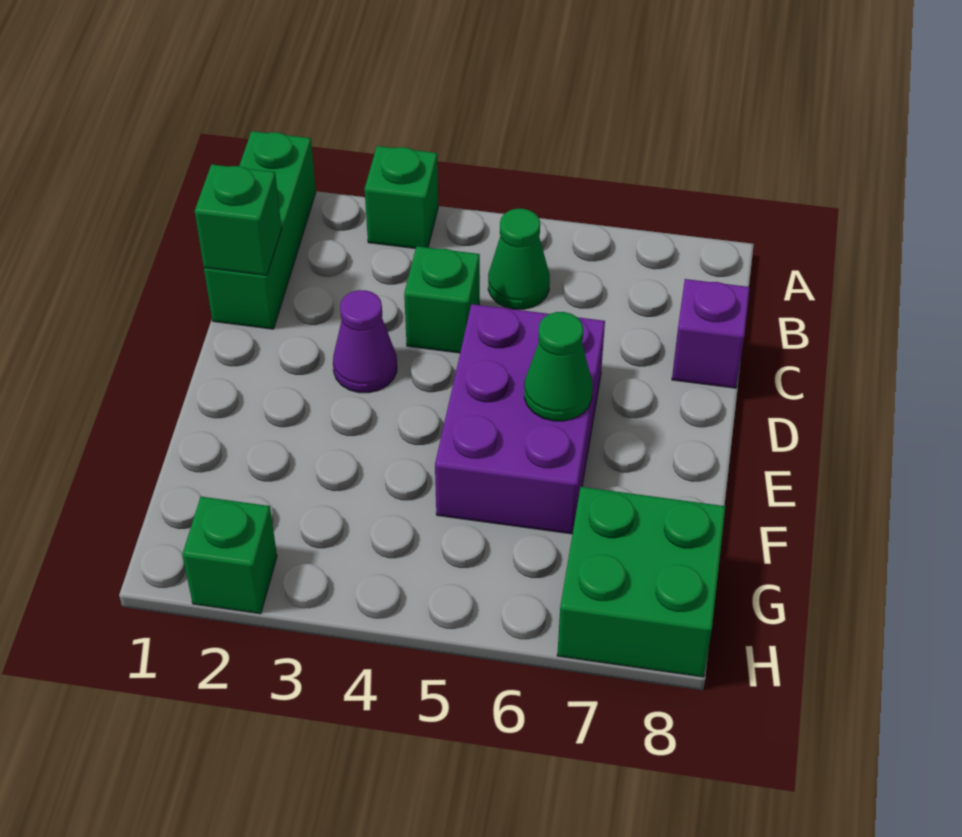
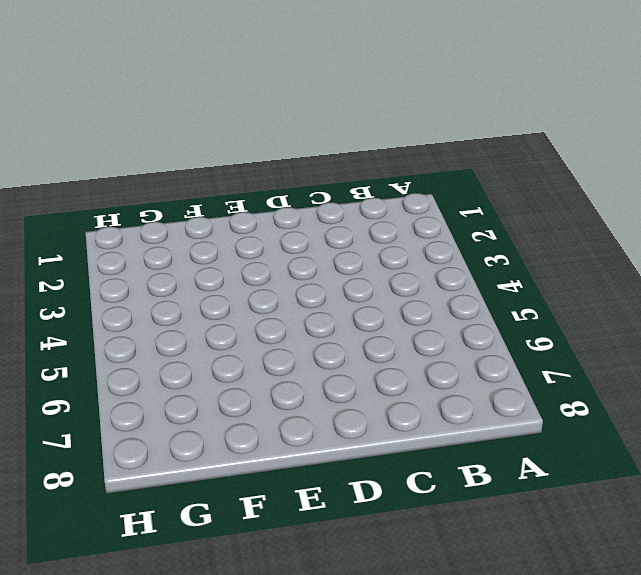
none -> green 1x3 brick [204,131,316,329]
none -> green 1x1 brick [365,146,438,249]

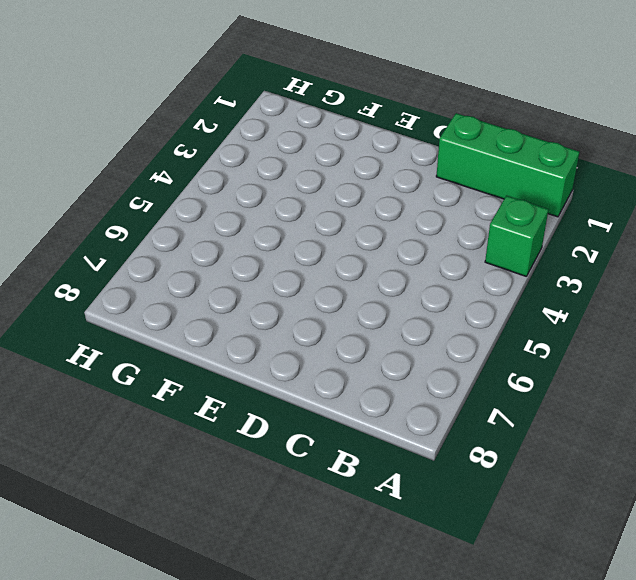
none -> green 1x1 cone [488,209,550,309]
none -> green 1x1 brick [404,246,480,353]

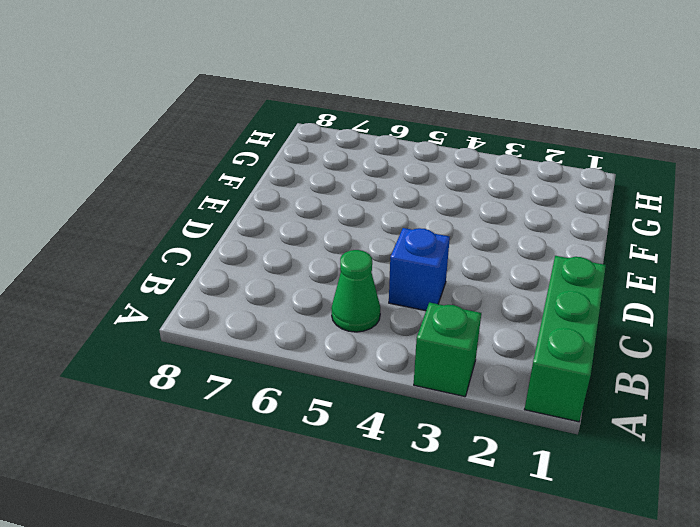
blue 1x1 brick [389,228,450,311] -> green 1x1 brick [404,246,480,353]
none -> purple 1x1 brick [672,279,750,388]
none -> purple 1x1 cone [333,290,397,393]

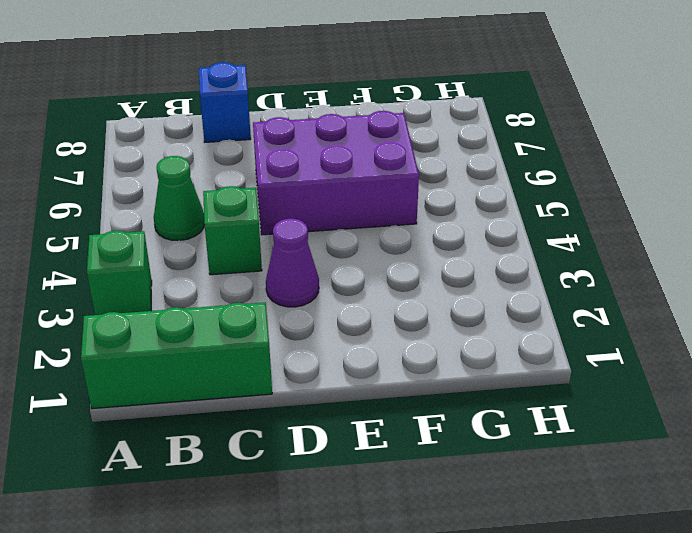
blue 1x1 brick [199,62,251,142] -> purple 1x1 brick [672,279,750,388]
none -> green 2x2 brick [557,487,725,677]
none -> green 1x1 brick [182,497,277,614]

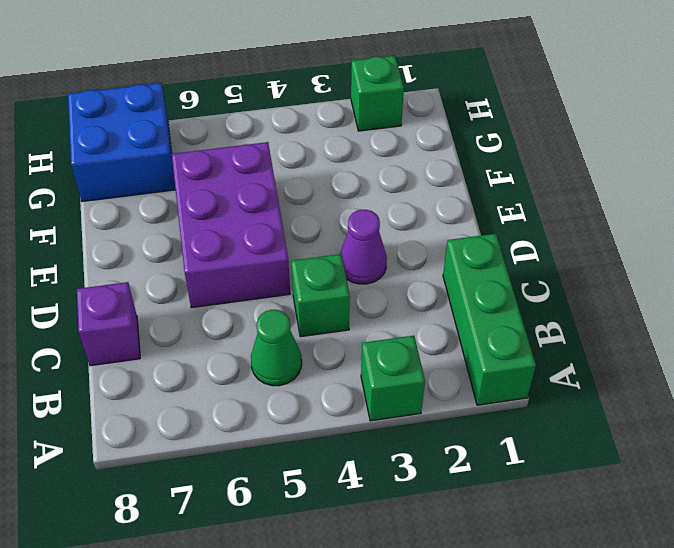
blue 2x2 brick [68,83,176,202] -> green 2x2 brick [557,487,725,677]
none -> green 1x1 brick [195,164,282,275]
none -> green 1x1 cone [524,312,592,421]

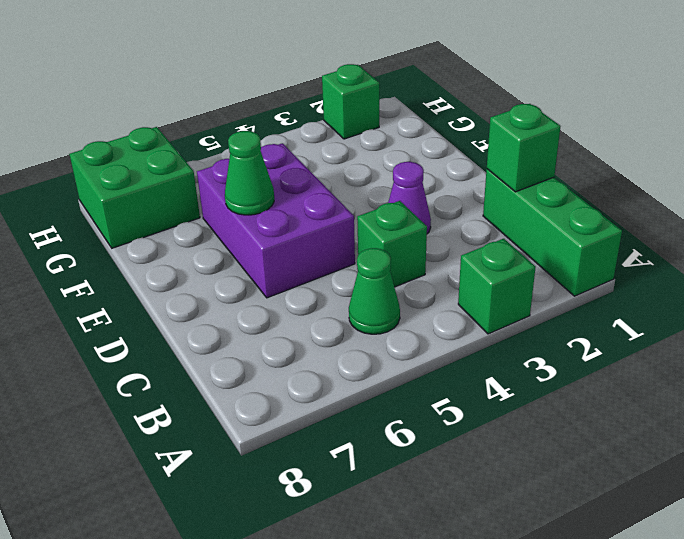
none -> purple 1x1 brick [672,279,750,388]

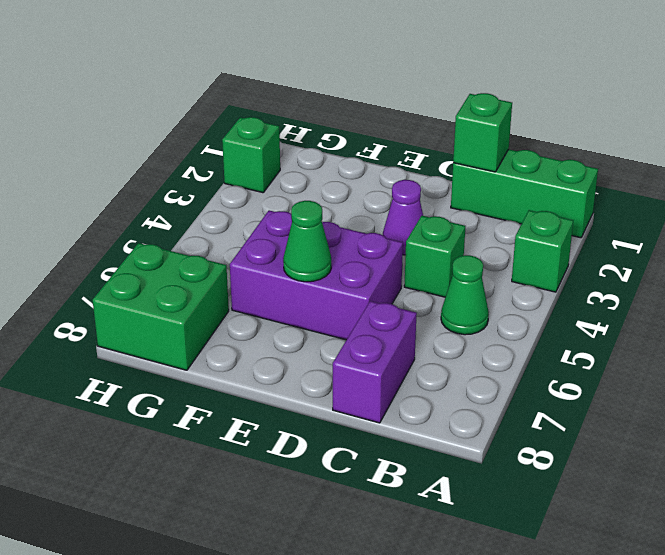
purple 1x2 brick [333,301,417,423] -> purple 1x1 brick [672,279,750,388]

